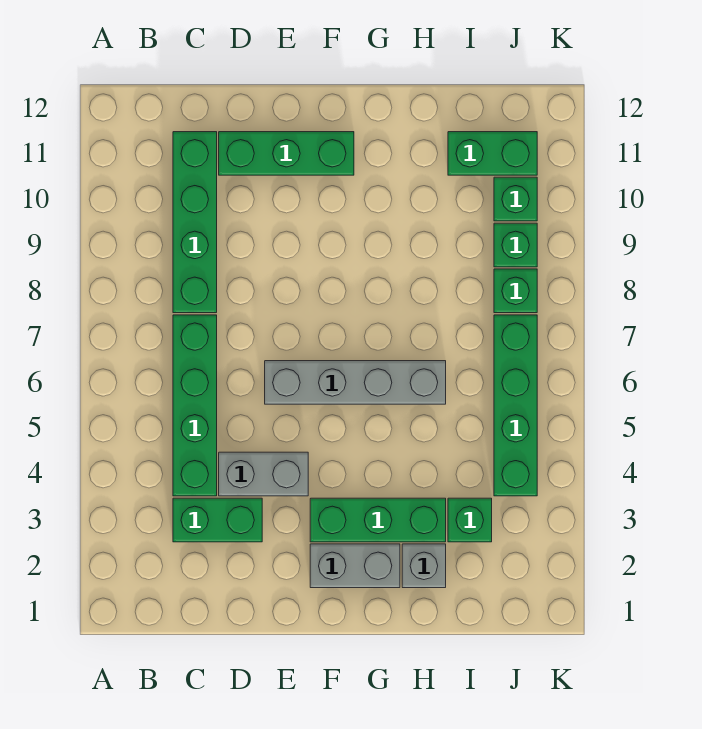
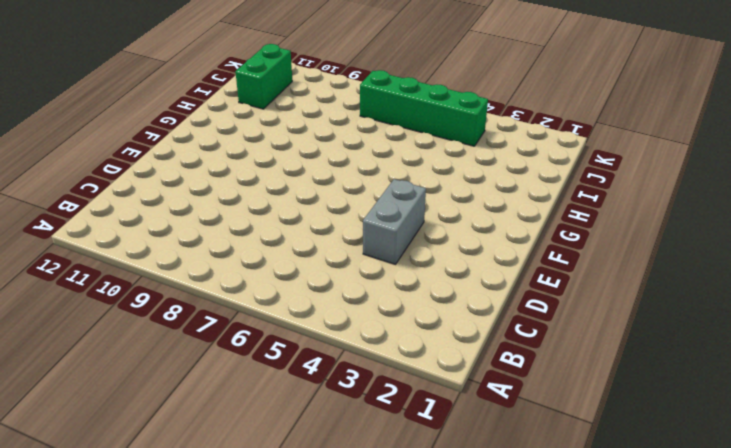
none -> green 1x2 brick [173,498,262,542]
none -> green 1x4 brick [173,315,217,496]
none -> green 1x4 brick [173,132,217,313]

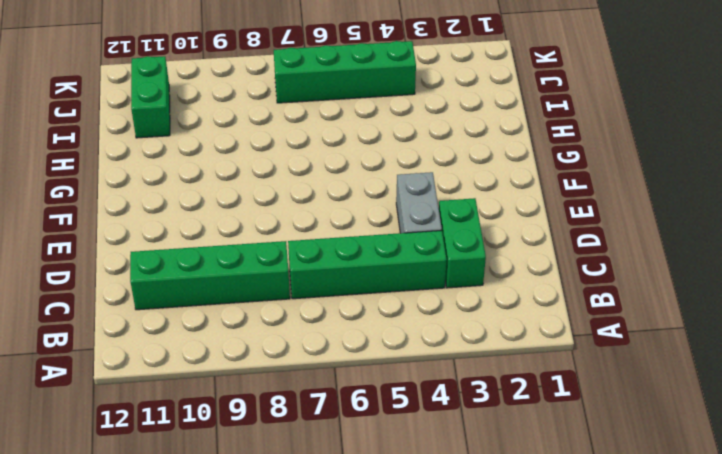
none -> green 1x3 brick [219,132,354,175]
none -> grey 1x4 brick [265,361,446,404]
none -> grey 1x2 brick [310,544,400,588]

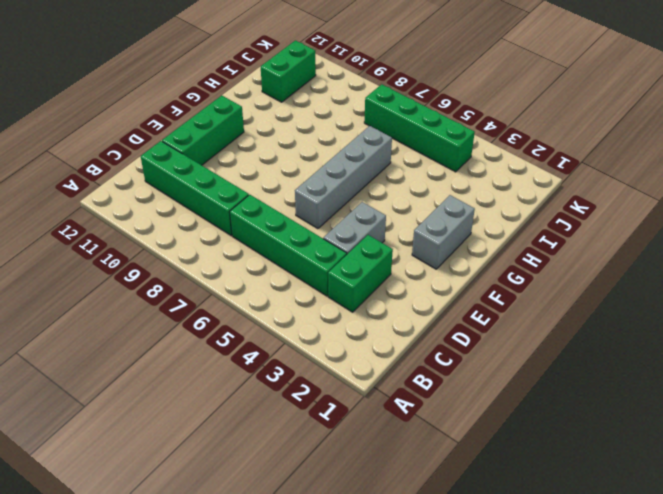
none -> green 1x3 brick [310,498,446,542]
none -> grey 1x1 brick [402,544,446,588]
none -> green 1x1 brick [448,498,492,542]

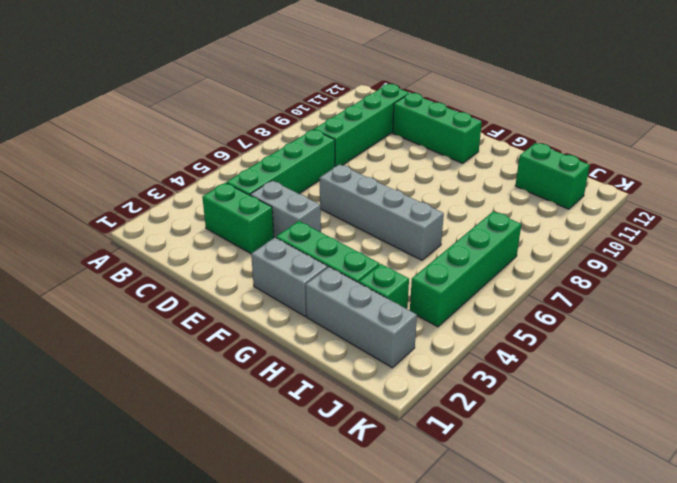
grey 1x3 brick [306,267,417,368] -> grey 1x1 brick [402,544,446,588]
none -> green 1x1 brick [494,269,537,313]
none -> green 1x1 brick [494,223,537,267]
none -> green 1x1 brick [494,177,537,221]

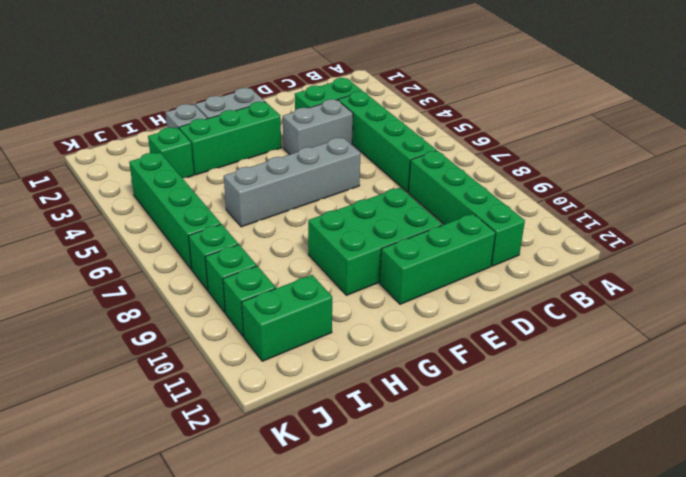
green 2x3 brick [308,188,442,295] -> none

